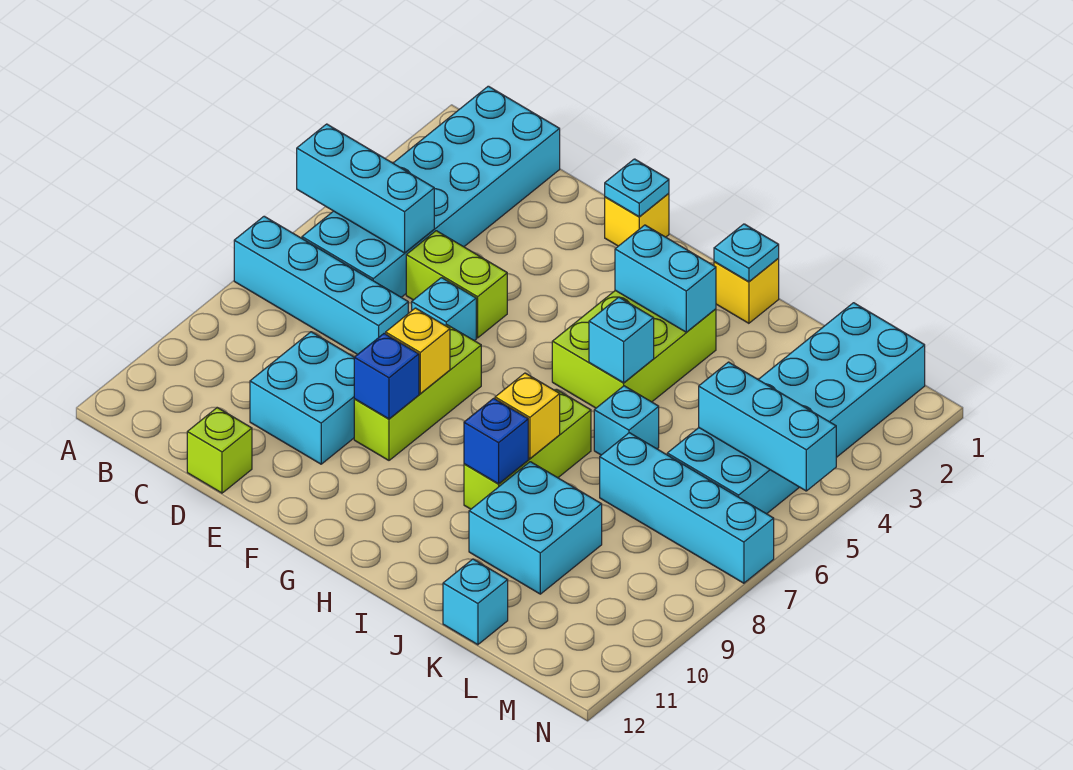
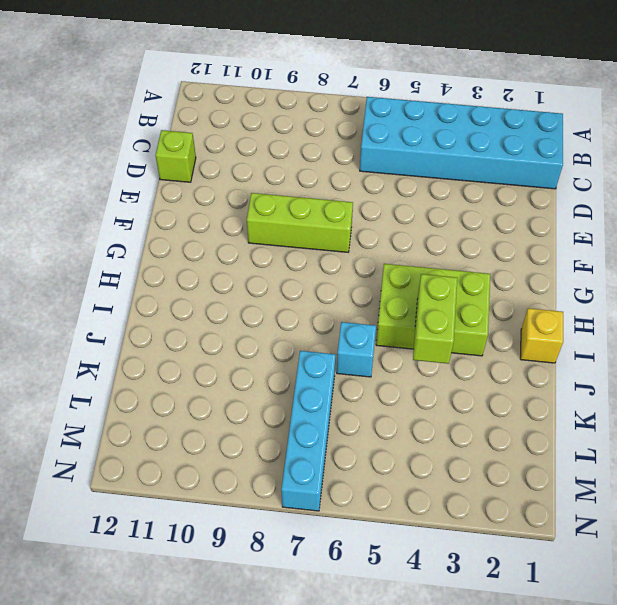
lime 1x2 brick [413,274,457,364] -> lime 1x2 brick moved to [406,231,507,338]
none -> cyan 1x4 brick [234,216,408,355]
none -> cyan 2x2 brick [250,332,354,464]
none -> cyan 1x1 brick [412,278,476,341]

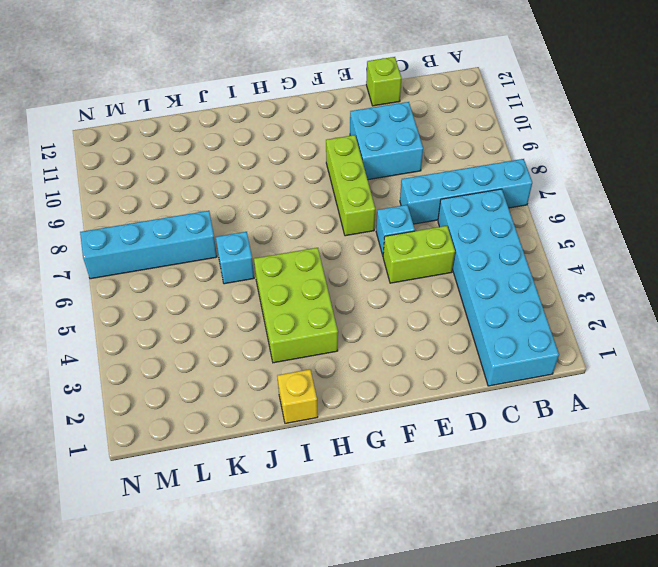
none -> yellow 1x1 brick [605,193,669,246]
none -> lime 1x3 brick [464,389,591,509]
none -> cyan 2x2 brick [469,462,602,594]

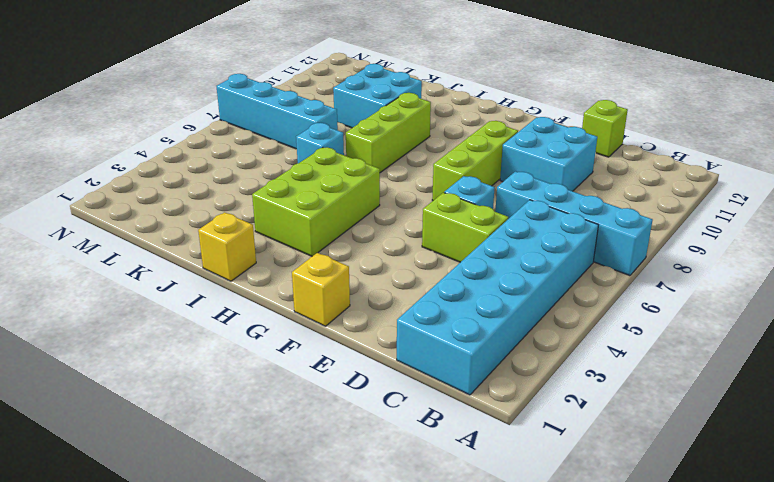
none -> cyan 1x1 brick [443,559,508,645]
none -> cyan 2x6 brick [667,303,925,514]
none -> cyan 1x3 brick [297,124,434,253]

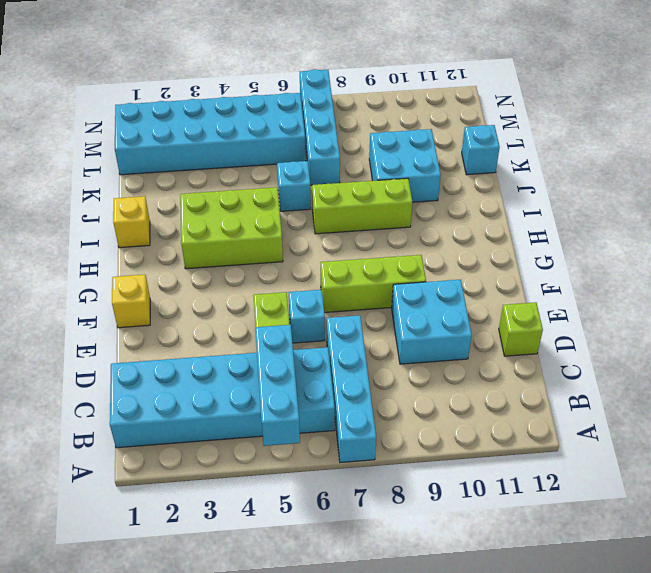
none -> cyan 1x1 plate [605,159,669,217]
none -> yellow 1x1 brick [386,308,450,393]
none -> blue 1x1 brick [354,333,419,419]

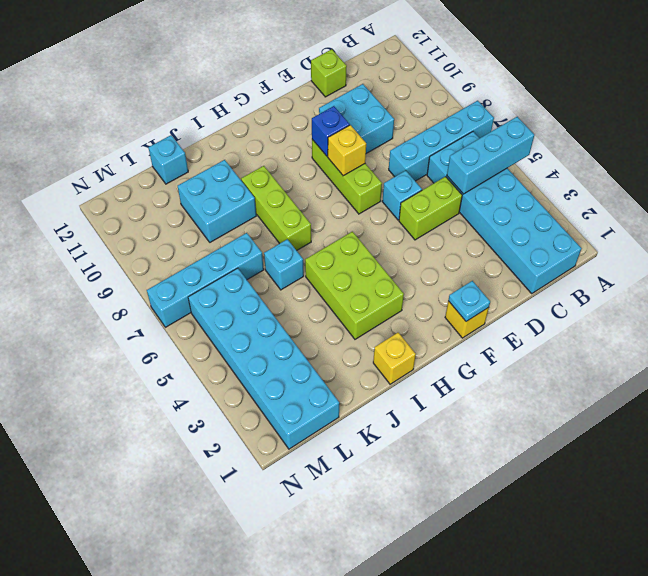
none -> cyan 1x2 brick [615,225,716,332]
none -> cyan 1x1 plate [714,224,779,282]
none -> cyan 1x1 brick [589,297,654,383]

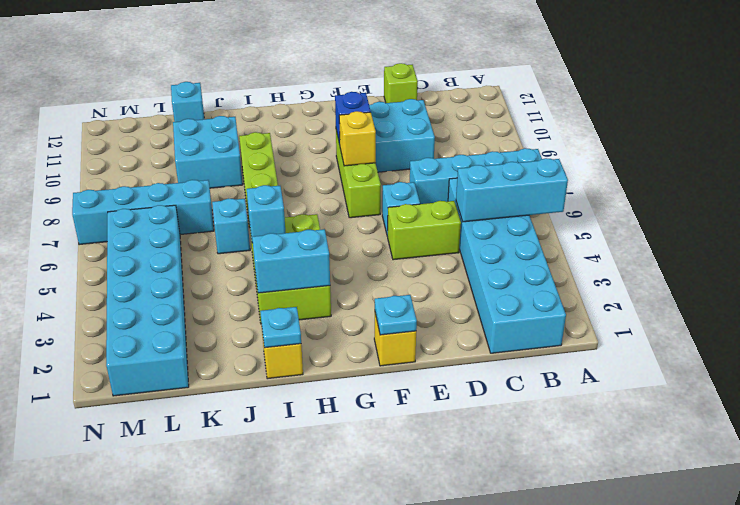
none -> yellow 1x1 brick [495,373,560,459]
none -> blue 1x1 brick [464,398,528,484]
none -> cyan 1x3 brick [699,362,836,491]

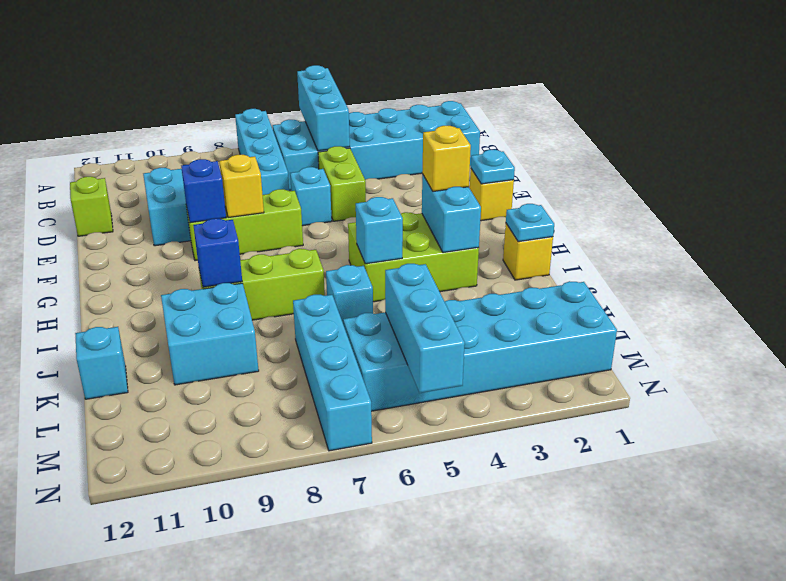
yellow 1x1 brick [422,126,471,191] -> yellow 1x1 brick moved to [495,373,560,459]

